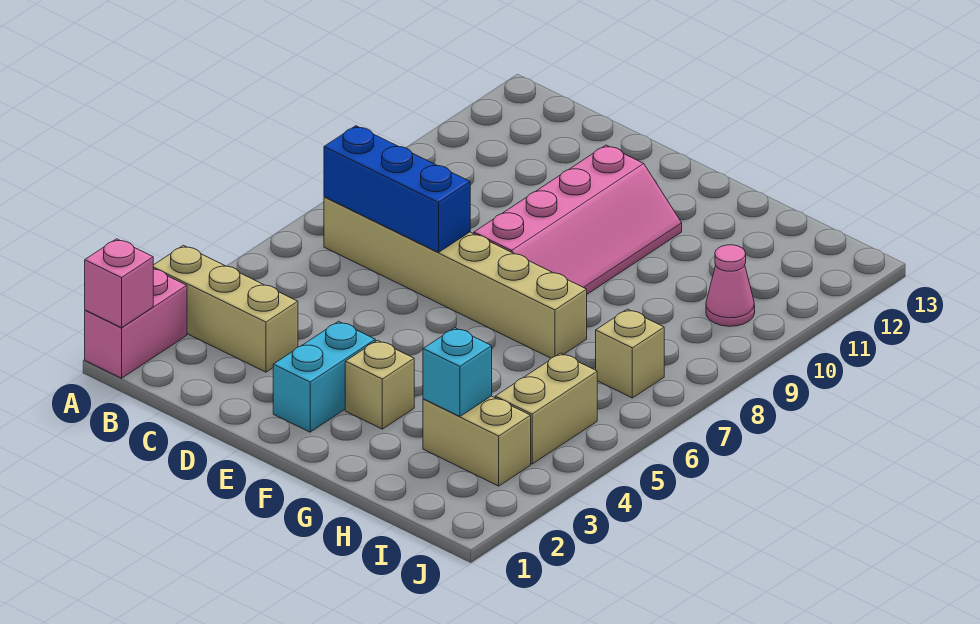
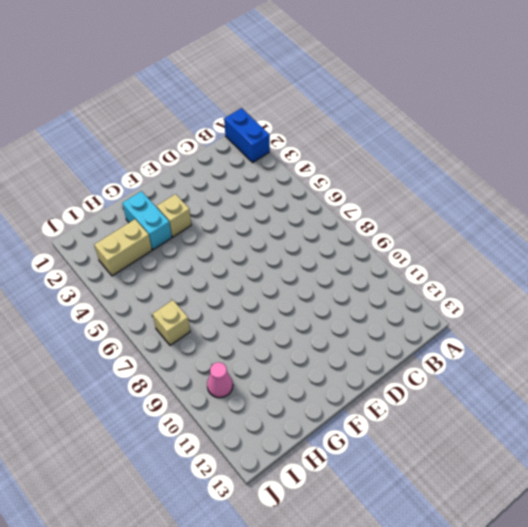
blue 1x2 brick [224,108,270,162] -> pink 1x2 brick [85,269,187,378]
cyan 1x2 brick [122,191,172,250] -> cyan 1x2 brick moved to [273,321,375,432]
none -> tan 1x3 brick [153,245,298,372]
none -> tan 1x6 brick [324,197,587,358]
none -> pink 2x4 slope [474,145,682,294]

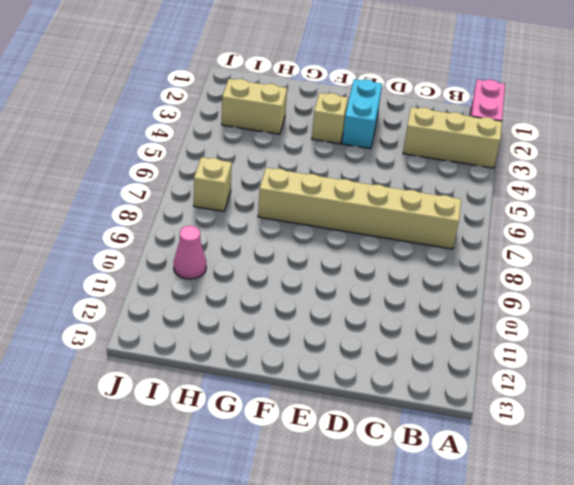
none -> pink 2x4 slope [474,145,682,294]
none -> tan 1x2 brick [495,353,597,464]
none -> pink 1x1 brick [85,239,153,328]

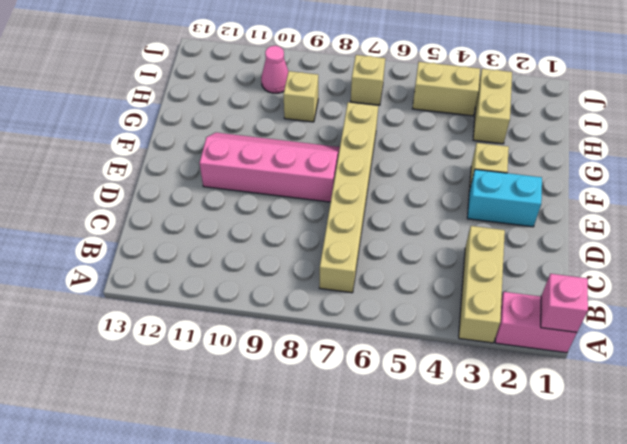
tan 1x1 brick [284,71,318,122] -> none
none -> blue 1x3 brick [324,126,470,252]
none -> cyan 1x1 brick [423,328,492,416]

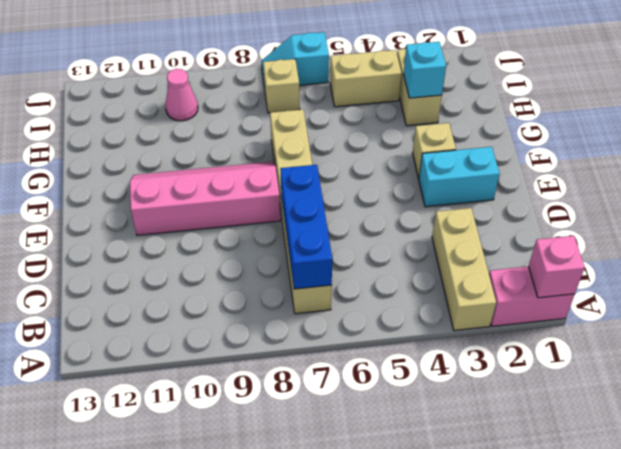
cyan 1x2 slope [261,32,329,88] -> none

